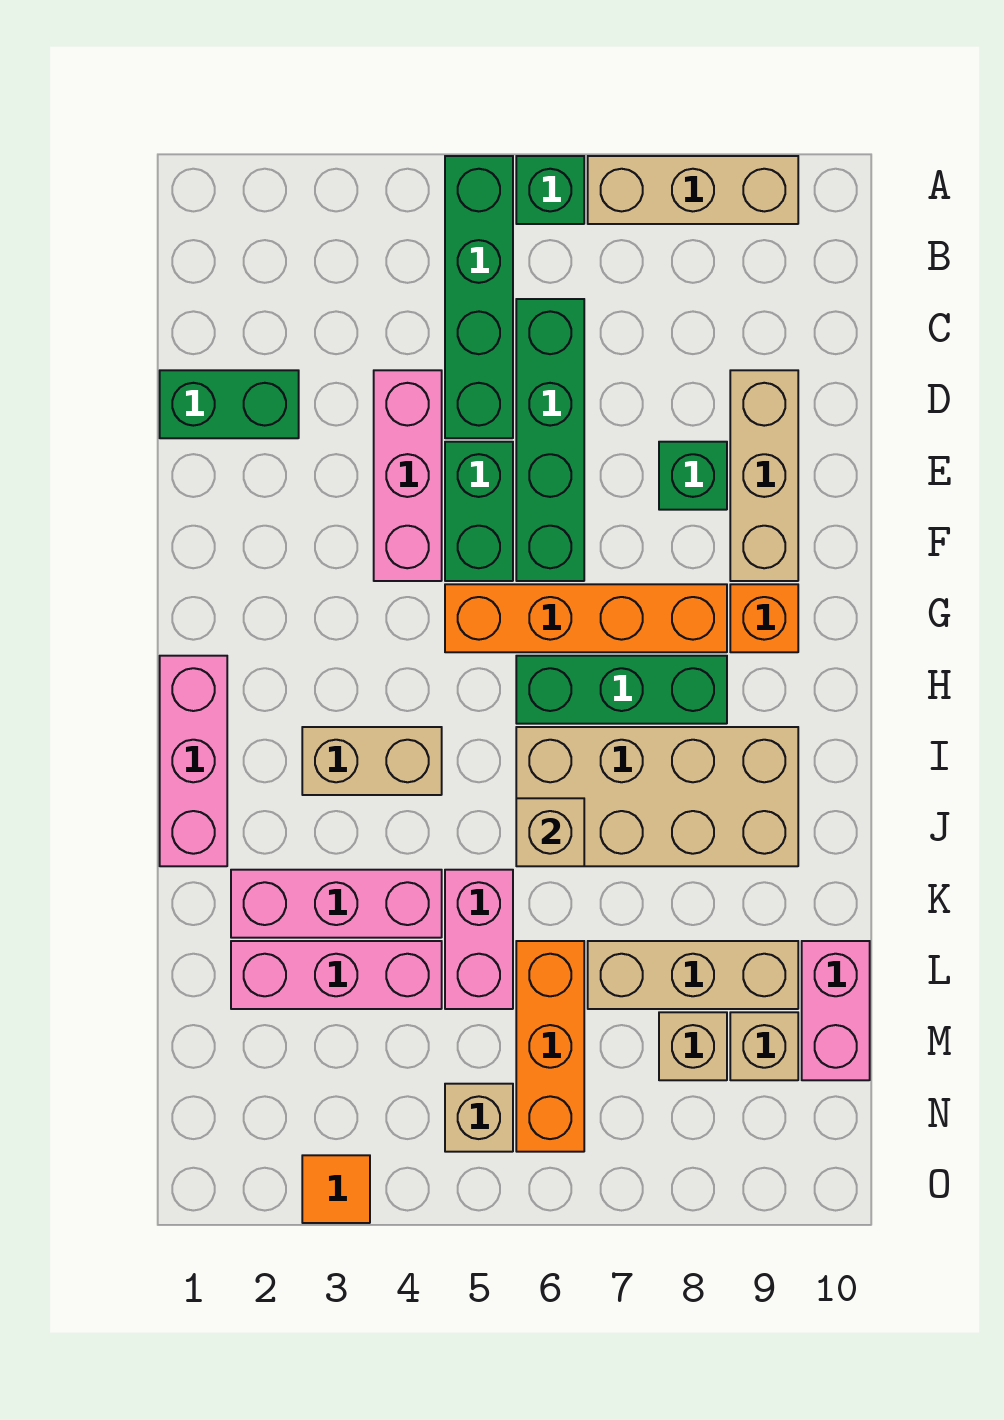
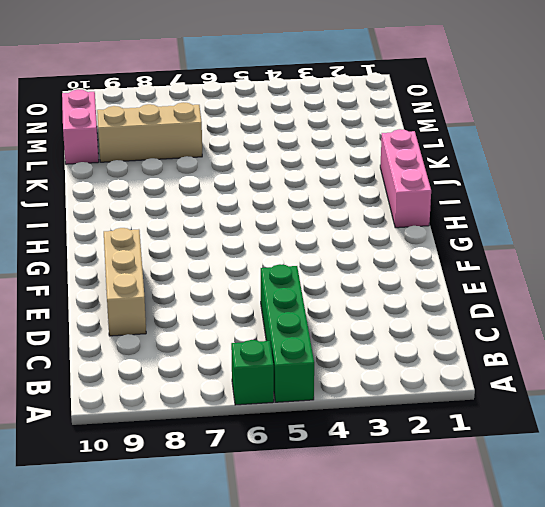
none -> tan 1x3 brick [588,156,798,224]
none -> green 1x4 brick [516,299,584,581]
none -> green 1x2 brick [160,370,299,438]

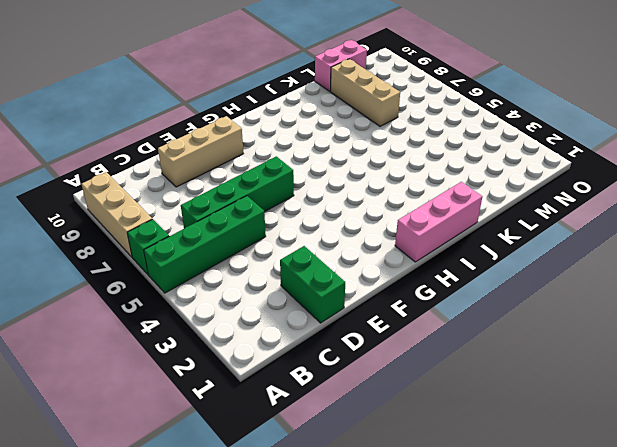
none -> pink 1x3 brick [374,370,442,581]
none -> green 1x2 brick [445,442,513,581]
none -> green 1x1 brick [659,442,727,510]

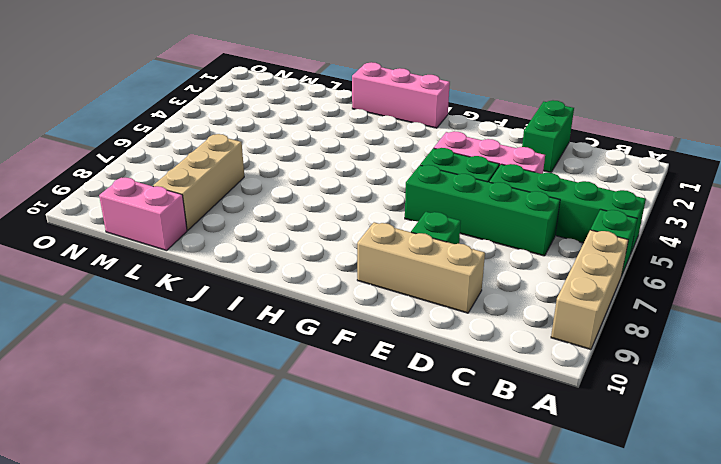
none -> orange 1x4 brick [445,584,727,652]
none -> orange 1x1 brick [730,584,798,652]
none -> green 1x3 brick [516,656,727,724]

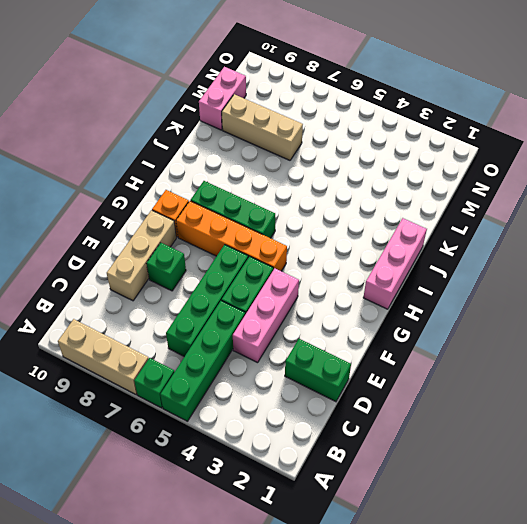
none -> tan 1x2 brick [302,727,442,795]
none -> tan 2x4 brick [516,727,798,866]
none -> pink 1x3 brick [231,870,442,938]

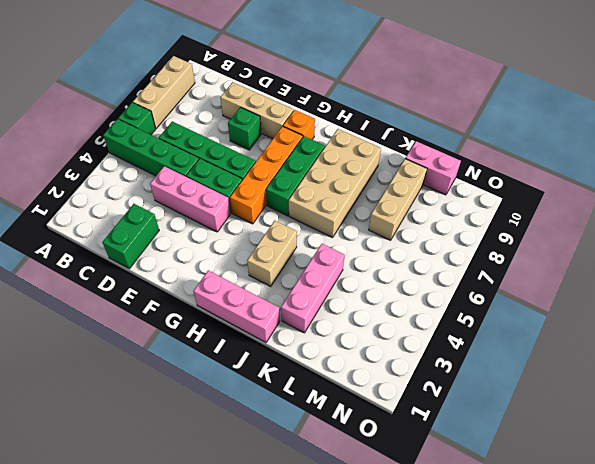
none -> pink 1x2 brick [445,870,513,1009]
none -> pink 1x3 brick [231,941,442,1009]
none -> orange 1x3 brick [516,941,584,1152]

